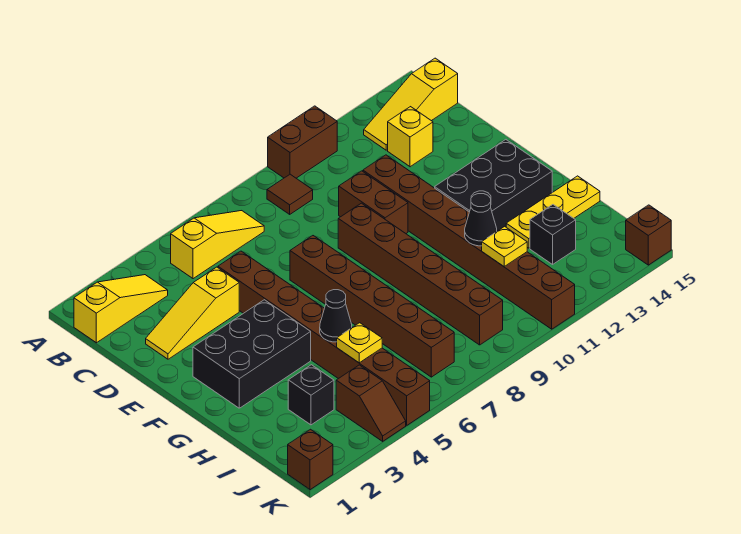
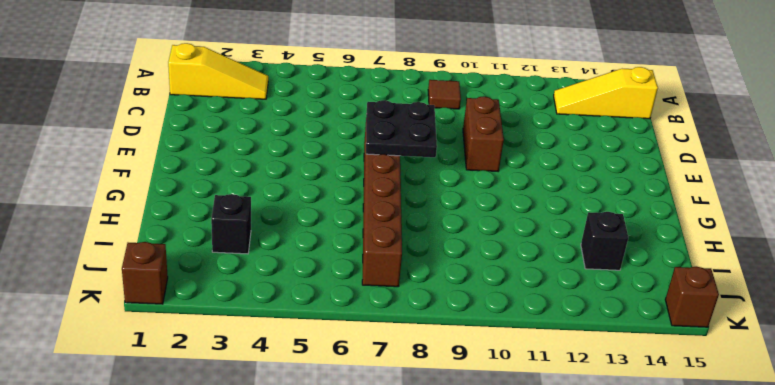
black 2x2 plate [366,100,437,157] -> none
none -> brown 1x2 brick [268,106,337,178]
none -> yellow 1x3 slope [171,211,264,279]
none -> yellow 1x1 brick [388,107,433,167]

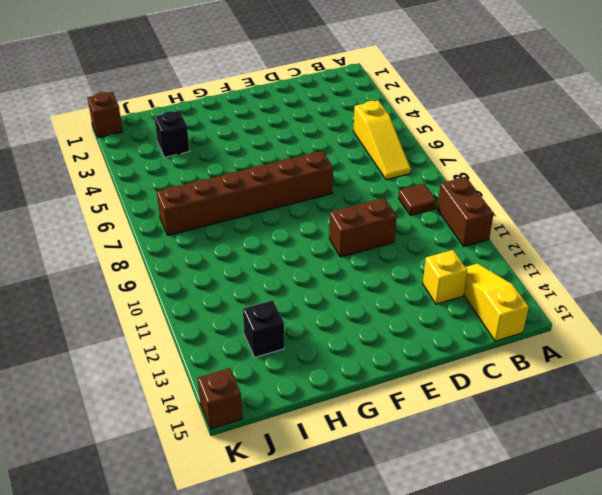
none -> yellow 1x3 slope [74,275,168,343]
none -> yellow 1x3 slope [146,267,239,359]
none -> brown 1x8 brick [218,251,430,425]

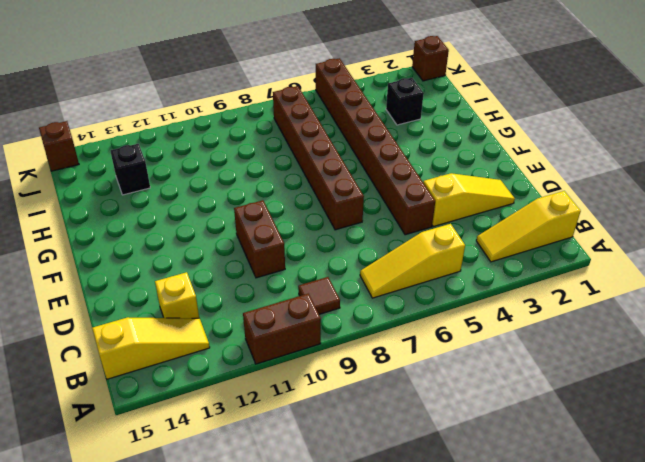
none -> brown 1x8 brick [363,155,575,329]
none -> brown 1x6 brick [338,203,503,345]
none -> black 2x3 brick [193,300,311,408]

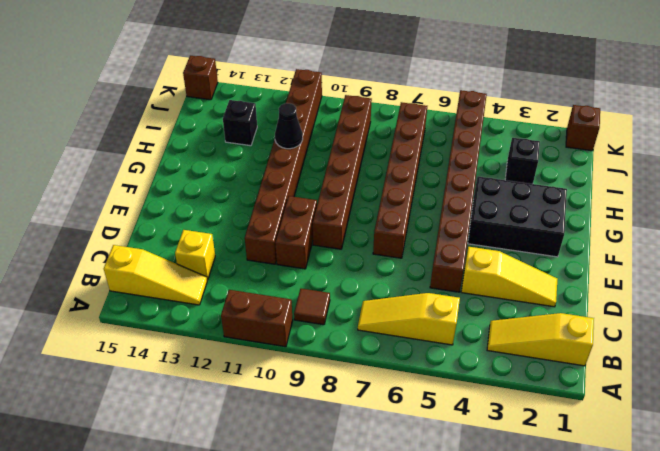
none -> black 2x3 brick [435,140,552,231]
none -> yellow 1x3 plate [506,176,600,248]
none -> brown 1x2 slope [336,365,406,441]

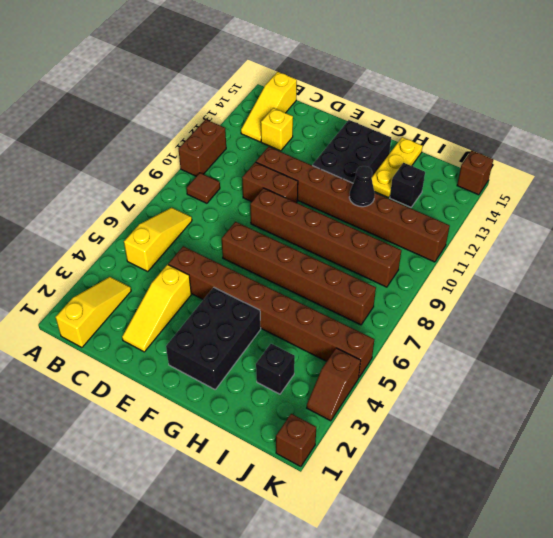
brown 1x2 slope [307,348,361,421] -> brown 1x2 slope turned to [336,365,406,441]
none -> black 1x1 cone [320,290,352,342]
none -> yellow 1x1 plate [337,323,382,363]
none -> yellow 1x1 plate [482,226,527,266]

